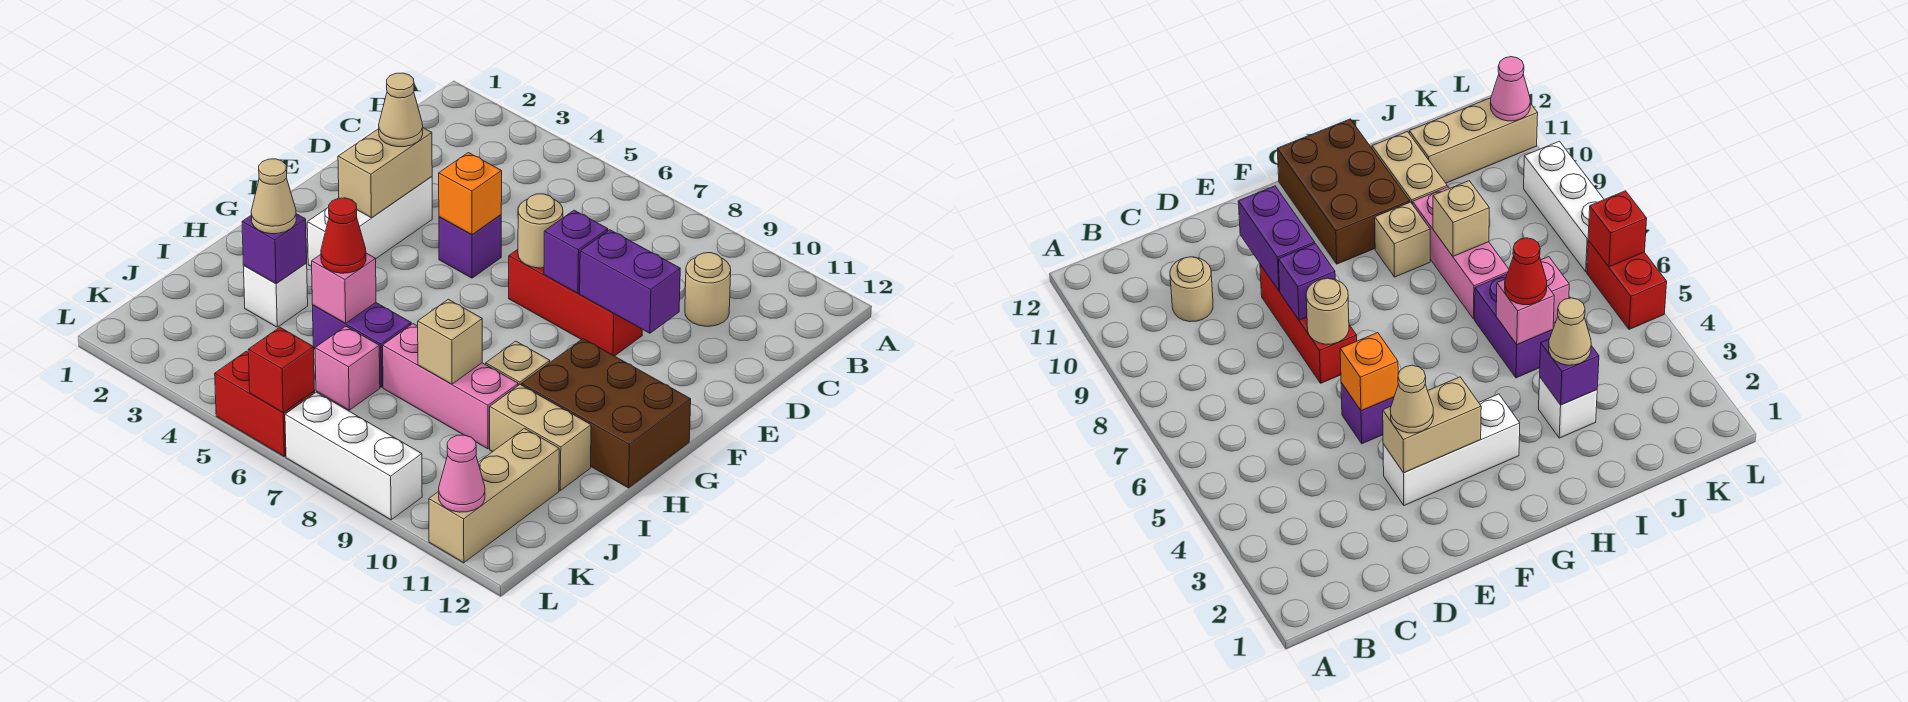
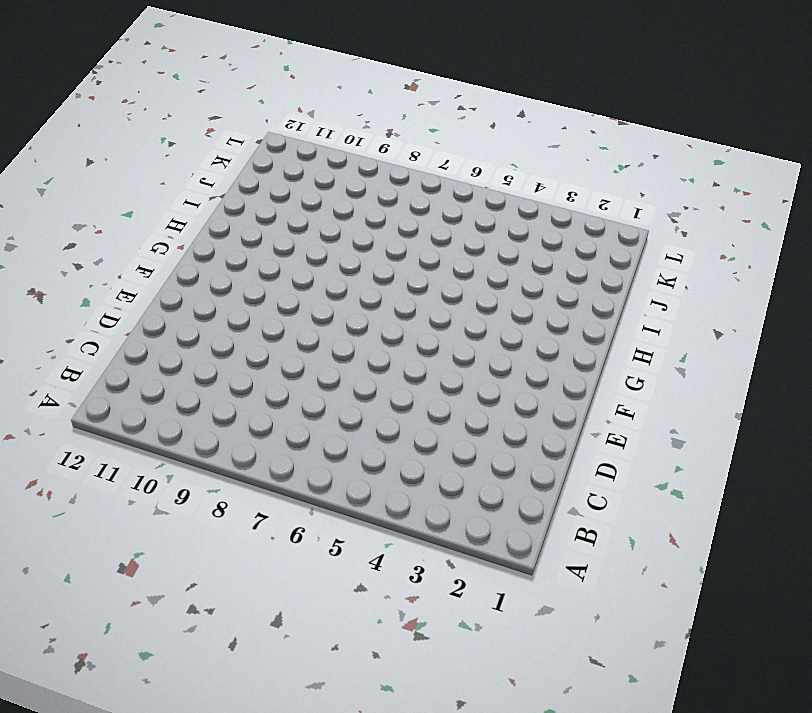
none -> tan 1x1 round brick [685,253,731,326]
none -> white 1x3 brick [307,177,432,267]
none -> purple 1x1 brick [439,215,501,278]

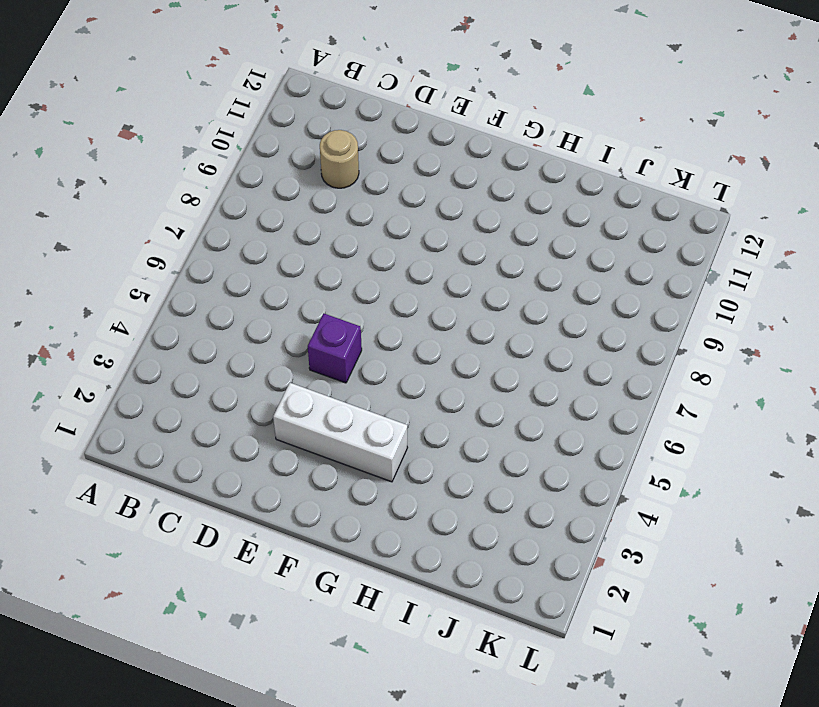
none -> red 1x3 brick [509,249,642,356]
none -> brown 2x3 brick [522,339,691,488]
none -> tan 1x1 brick [486,341,550,385]

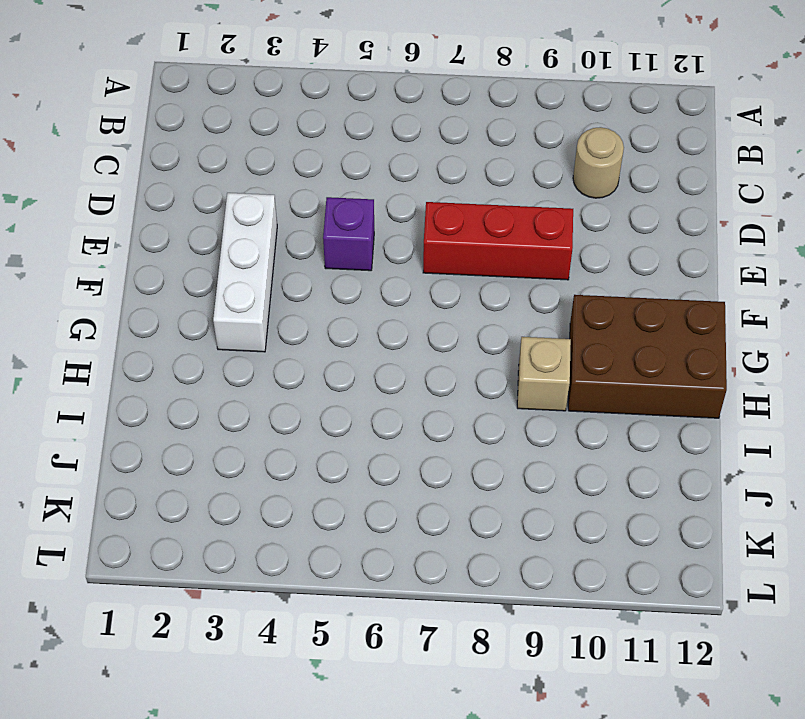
none -> white 1x1 brick [244,263,308,327]
none -> purple 1x2 brick [313,303,411,387]
none -> pink 1x3 brick [383,324,518,449]

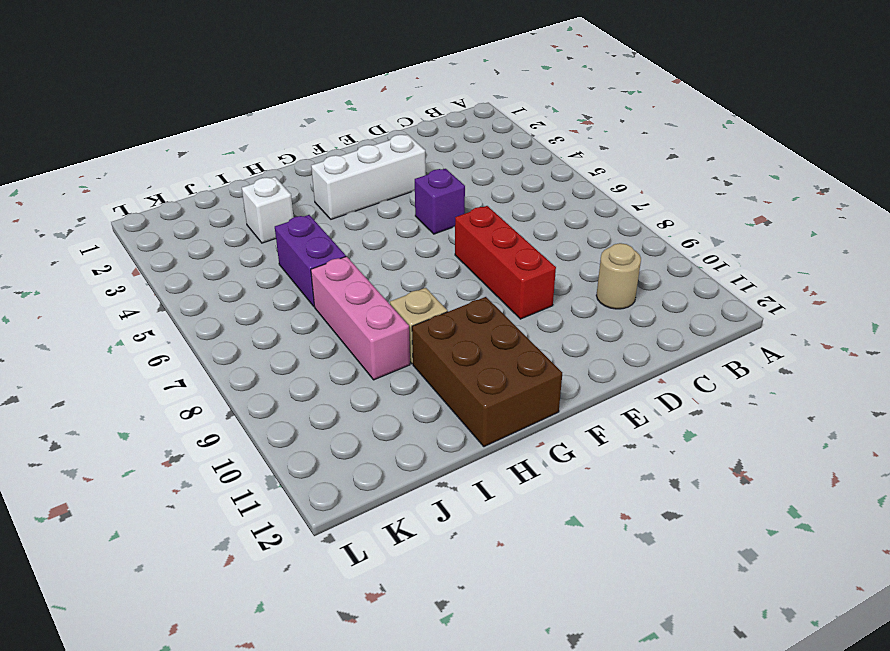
none -> tan 1x2 brick [490,385,591,490]
none -> pink 1x1 brick [315,326,380,410]
none -> tan 1x3 brick [429,429,559,563]

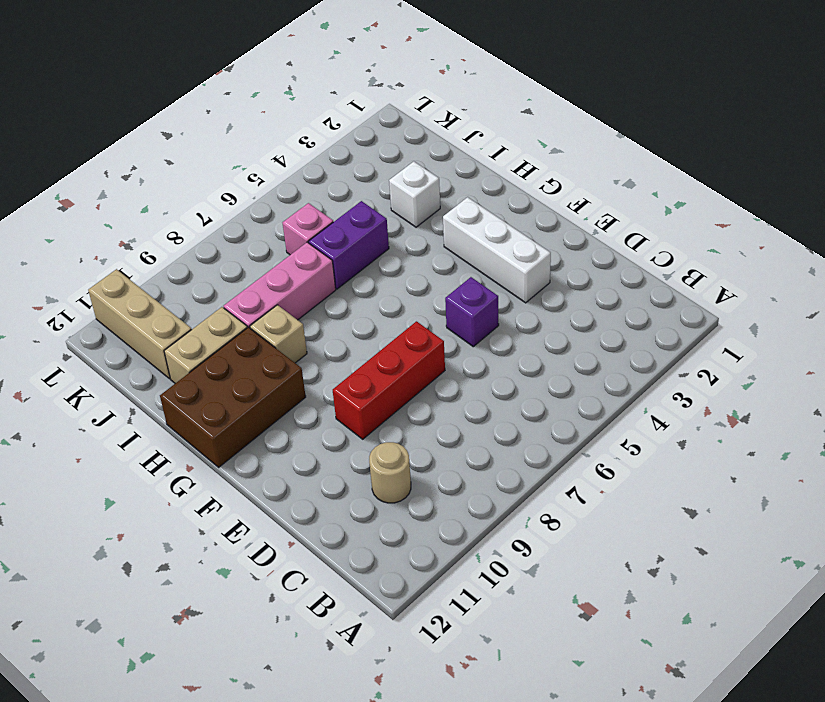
none -> red 1x2 brick [215,352,315,457]
none -> white 1x3 brick [285,392,422,520]
none -> tan 1x2 brick [338,128,432,218]

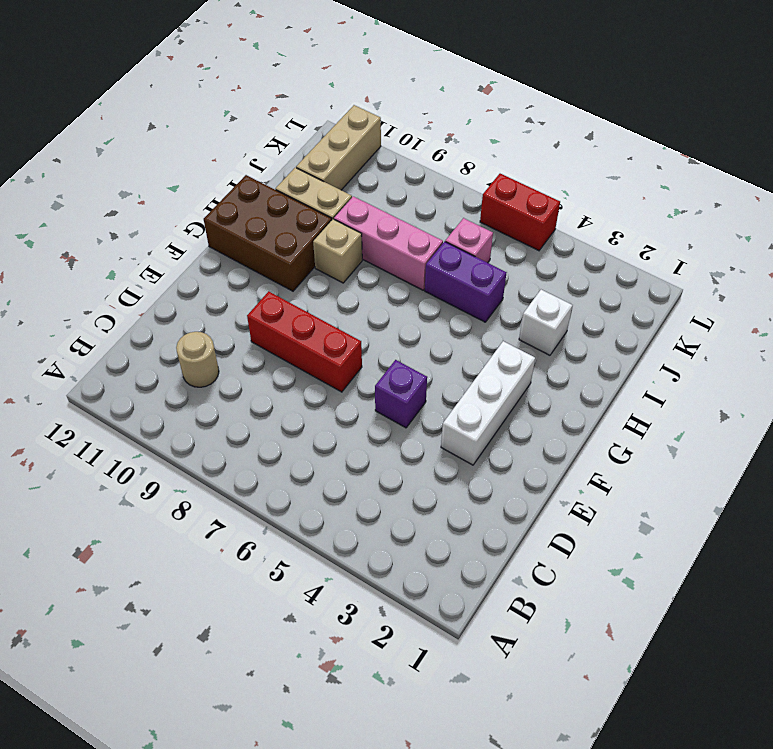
none -> white 1x3 brick [285,392,422,520]
none -> tan 1x2 brick [338,128,432,218]
none -> orange 1x1 brick [439,153,502,235]

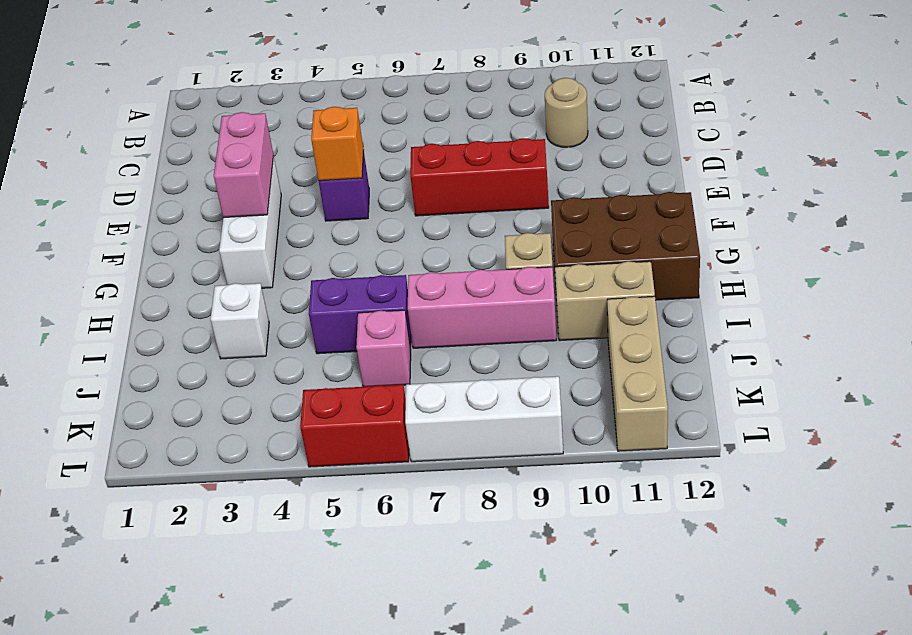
pink 1x2 brick [214,112,273,218] -> tan 1x2 brick [338,128,432,218]
none -> tan 1x1 round brick [518,194,563,268]
none -> purple 1x1 brick [544,210,608,293]
none -> purple 1x2 brick [580,230,680,333]

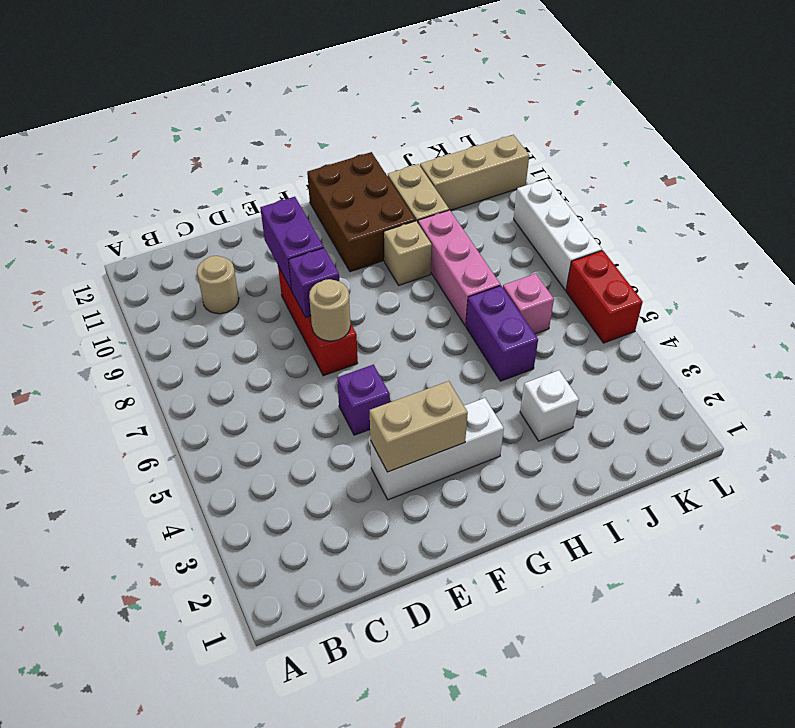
none -> orange 1x1 brick [439,153,502,235]
none -> purple 1x1 brick [242,214,307,284]
none -> pink 1x1 brick [312,253,376,323]

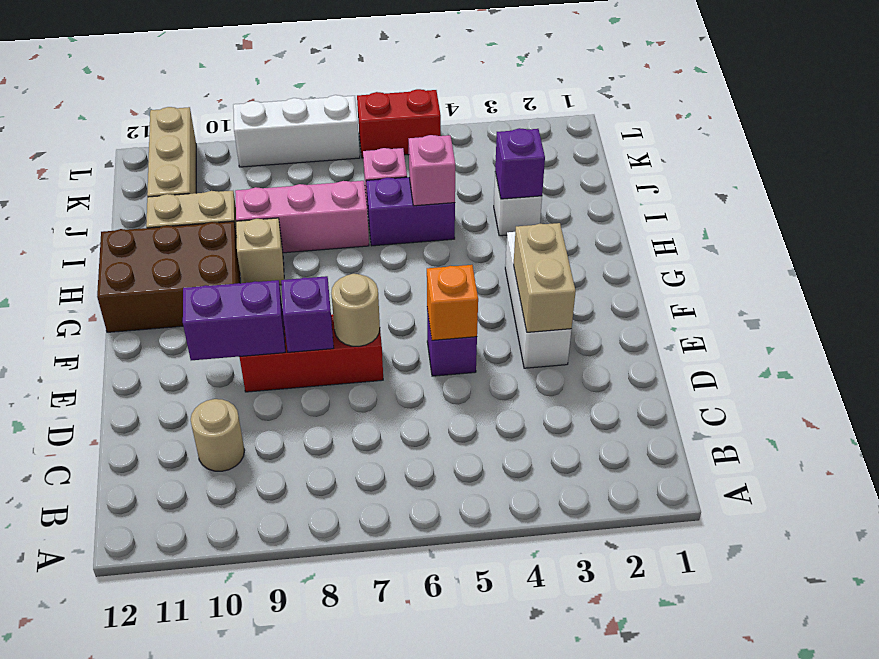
none -> tan 1x1 brick [418,299,482,384]
none -> red 1x1 brick [248,327,315,413]
none -> pink 1x1 cone [439,435,485,512]

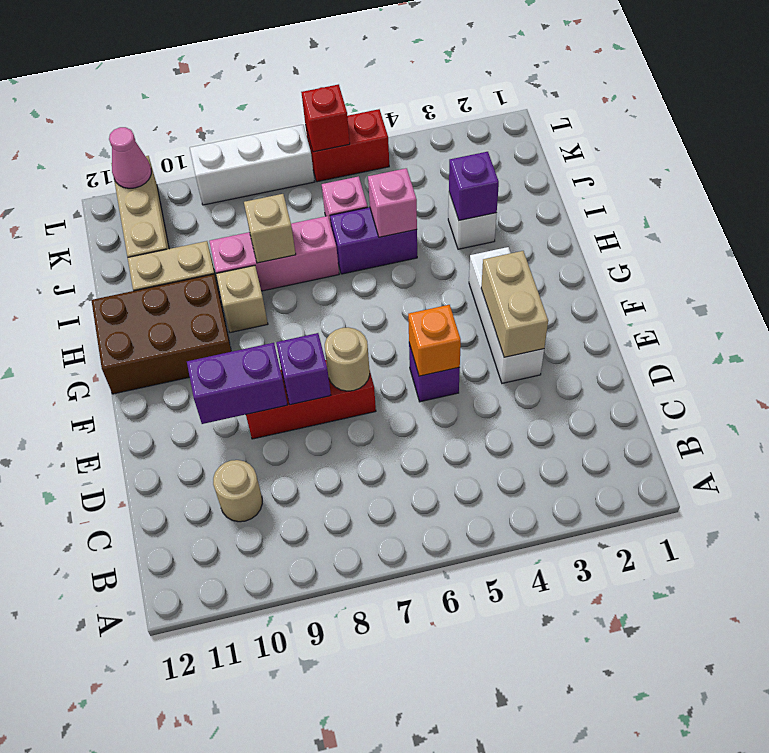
none -> tan 1x1 cone [379,73,423,147]
none -> tan 1x1 cone [251,159,296,234]
none -> red 1x1 cone [321,198,366,273]

